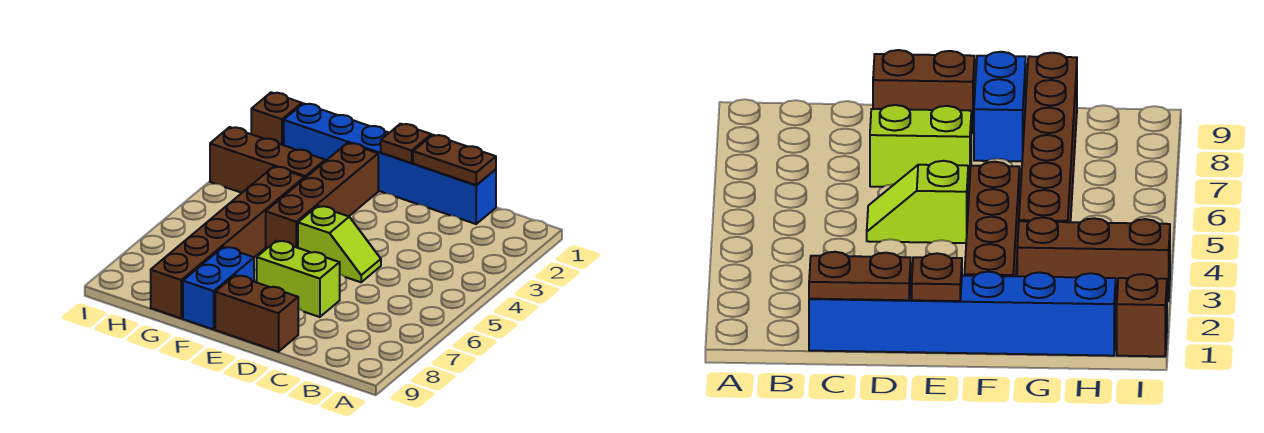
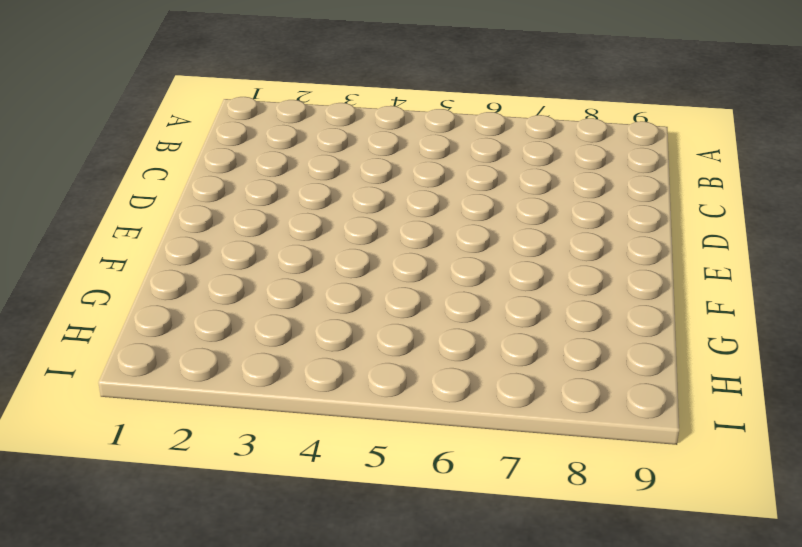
none -> blue 1x6 brick [284,103,496,224]
none -> lime 1x2 slope [298,206,381,282]

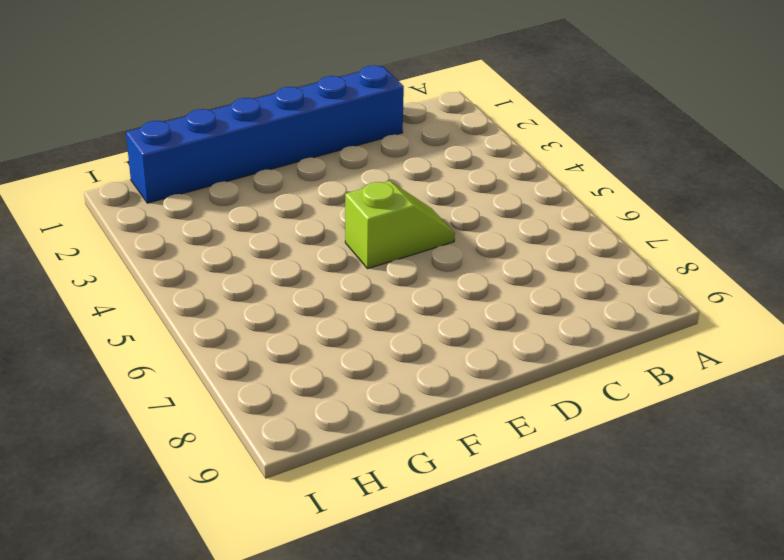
none -> lime 1x2 brick [257,241,340,317]
none -> brown 1x2 brick [215,275,298,352]

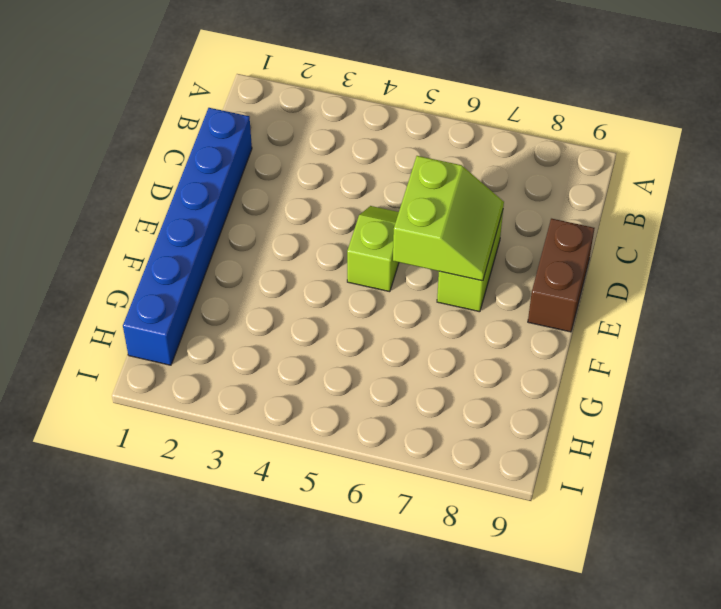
lime 2x2 slope [393,156,504,281] -> none
none -> brown 1x4 brick [266,143,378,249]
none -> blue 1x2 brick [183,247,254,329]

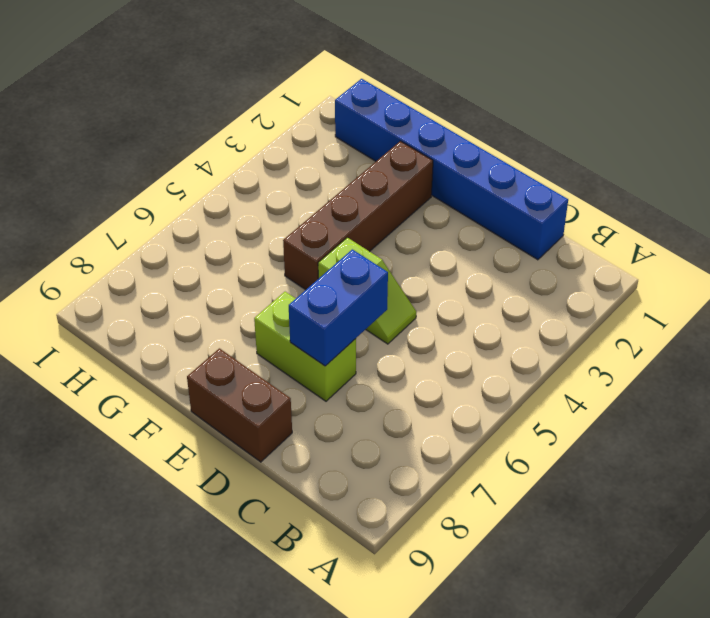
blue 1x2 brick [289,249,388,366] -> blue 1x2 brick moved to [183,247,254,329]
none -> brown 1x3 brick [210,127,325,193]
none -> brown 1x6 brick [151,167,304,318]

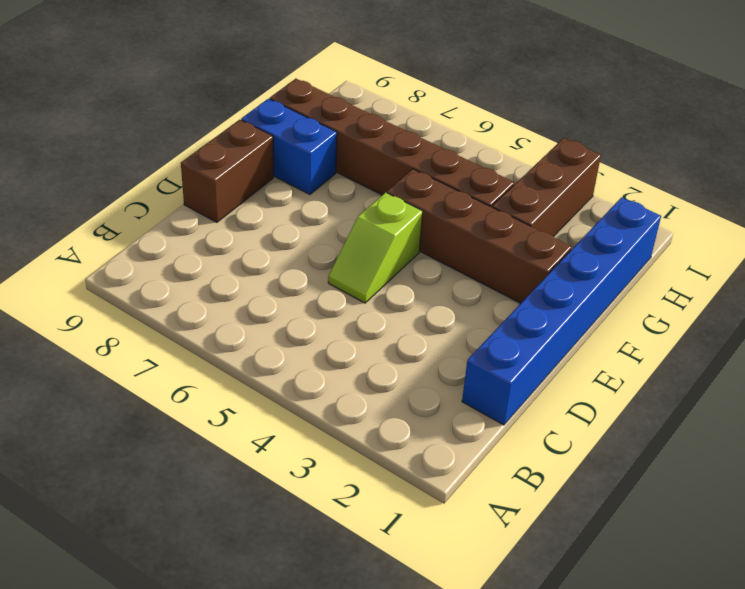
none -> lime 1x2 brick [257,241,340,317]
none -> brown 1x1 brick [251,92,302,145]

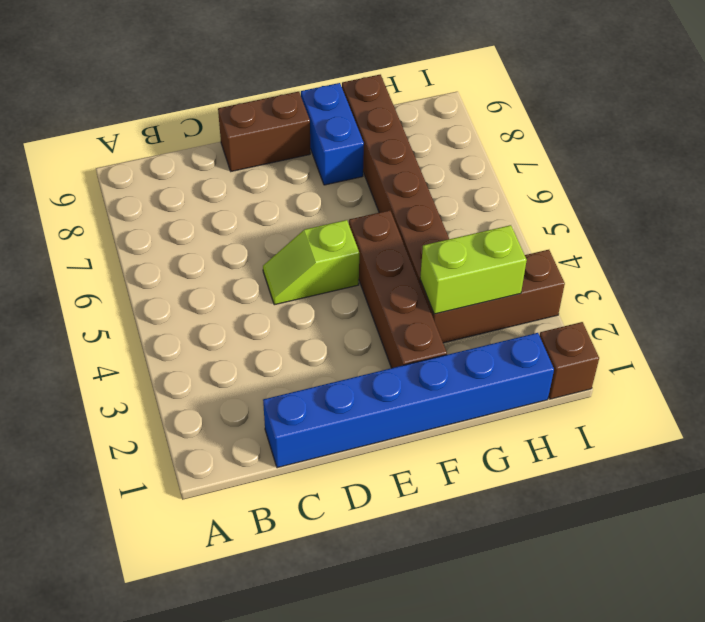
lime 1x2 brick [420,225,527,314] -> lime 1x2 brick moved to [257,241,340,317]
none -> brown 1x2 plate [413,135,496,185]
none -> brown 1x1 plate [381,124,431,163]

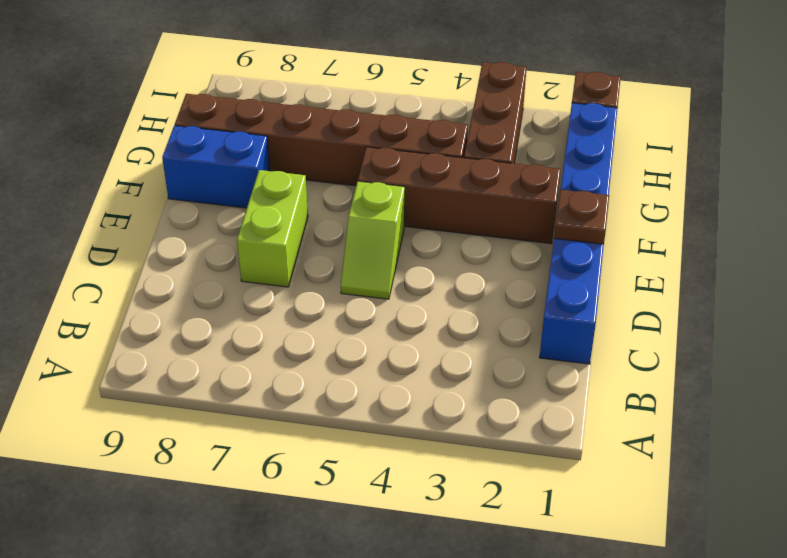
none -> brown 1x2 brick [215,275,298,352]
none -> brown 1x2 plate [413,135,496,185]

